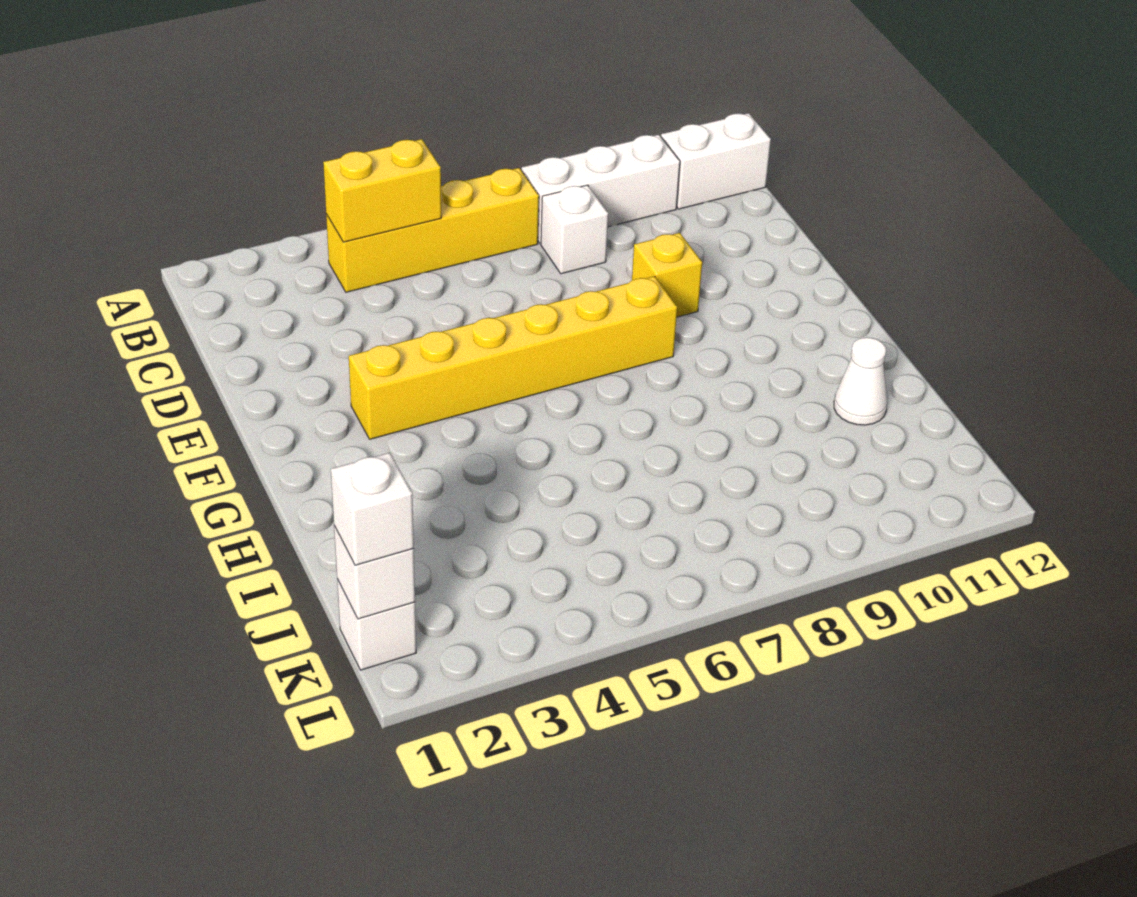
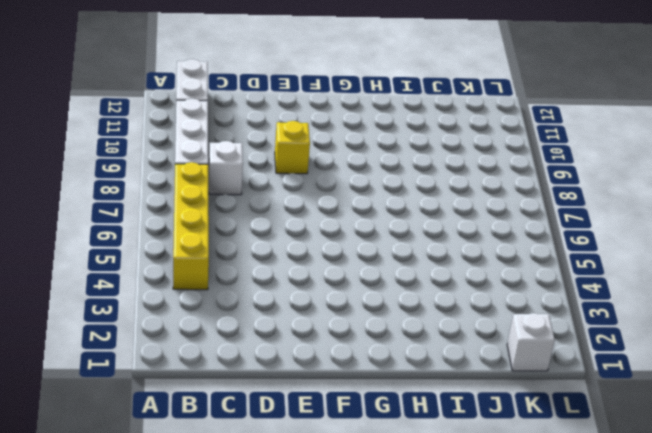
none -> yellow 1x6 brick [349,276,677,439]
none -> white 1x1 cone [834,337,888,425]

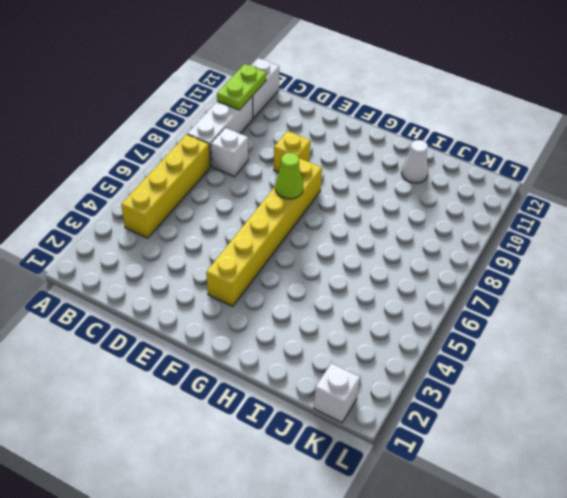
lime 1x2 plate [217,64,266,110] -> none
lime 1x1 cone [275,153,303,199] -> none
none -> yellow 1x2 brick [323,139,441,242]
none -> white 1x1 brick [334,526,415,619]

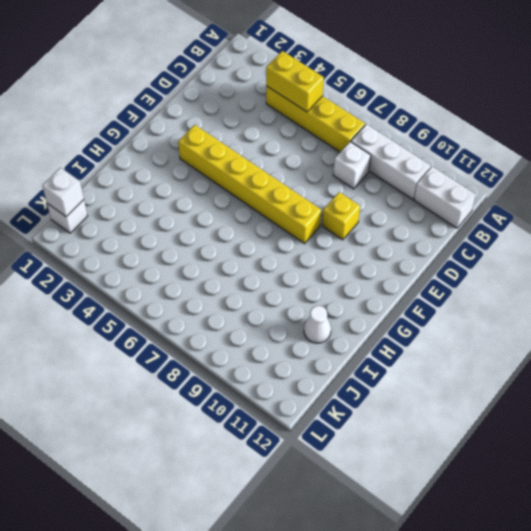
none -> white 1x1 brick [331,453,414,565]

